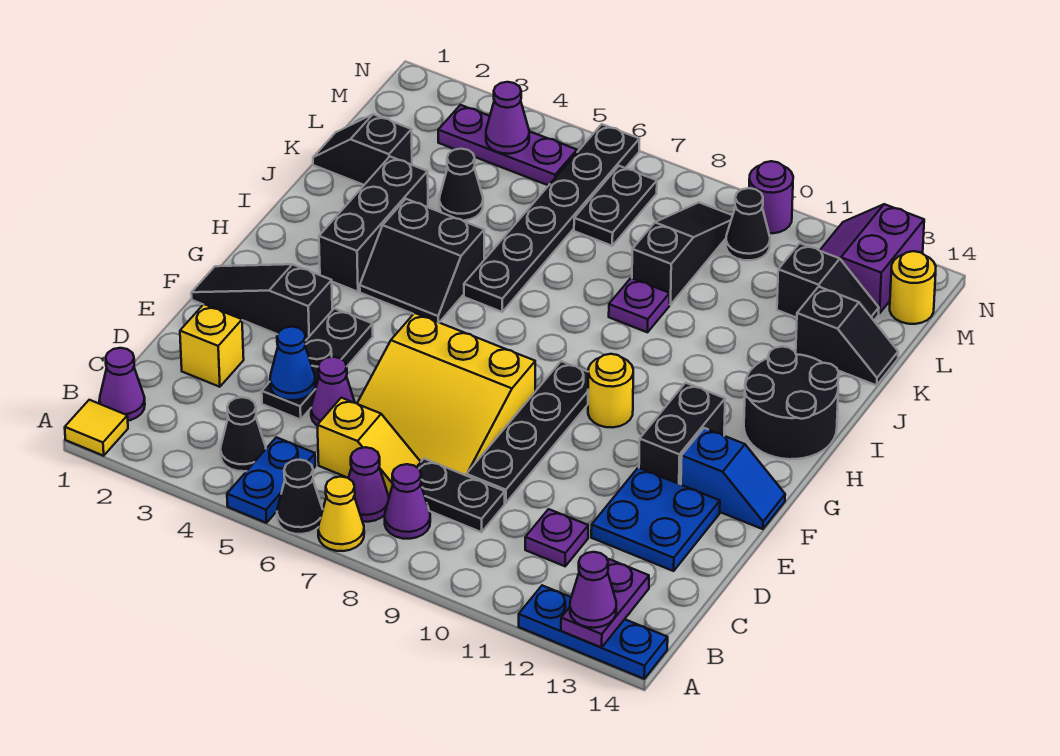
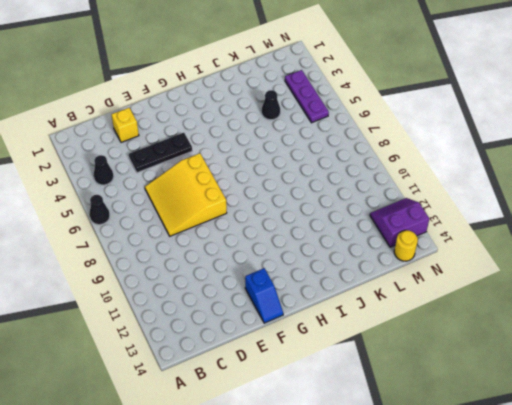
none -> yellow 1x1 tile [65,400,128,456]
none -> blue 1x2 plate [227,437,315,523]
none -> yellow 1x1 cone [318,477,364,551]
none -> blue 1x3 plate [519,585,668,679]

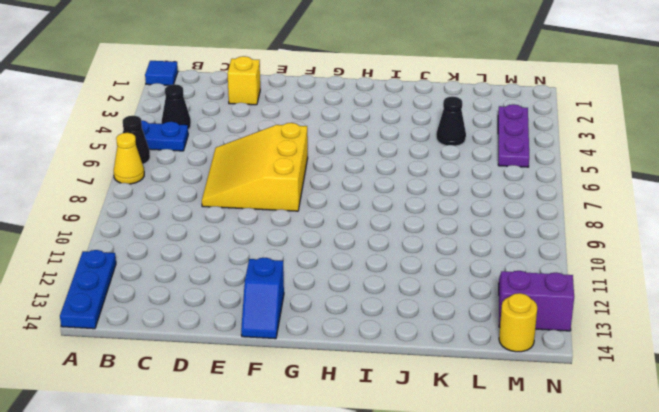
blue 1x1 tile [145,61,178,85] -> yellow 1x1 tile [65,400,128,456]
none -> purple 1x1 cone [99,348,145,421]
none -> purple 1x1 cone [349,447,389,522]
none -> purple 1x1 cone [385,464,430,539]
none -> yellow 1x2 slope [317,398,420,495]

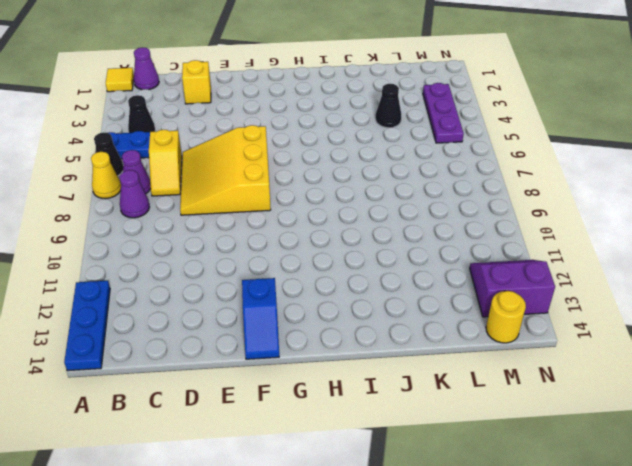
none -> black 1x2 plate [417,459,505,532]
none -> purple 1x1 plate [525,509,588,566]
none -> black 1x3 plate [262,308,373,420]
none -> purple 1x1 cone [311,357,355,425]

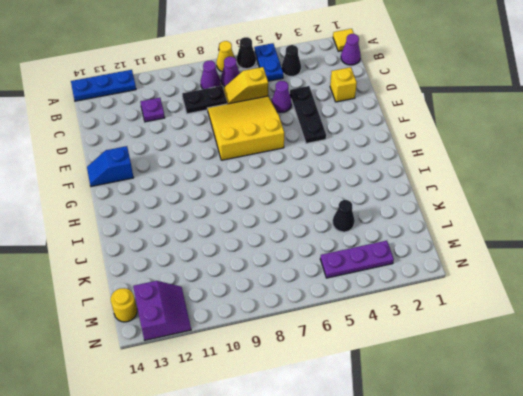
none -> black 1x4 plate [466,361,588,503]
none -> blue 2x2 plate [591,468,720,571]
none -> black 1x3 slope [191,264,332,340]
none -> black 1x2 brick [639,383,725,485]

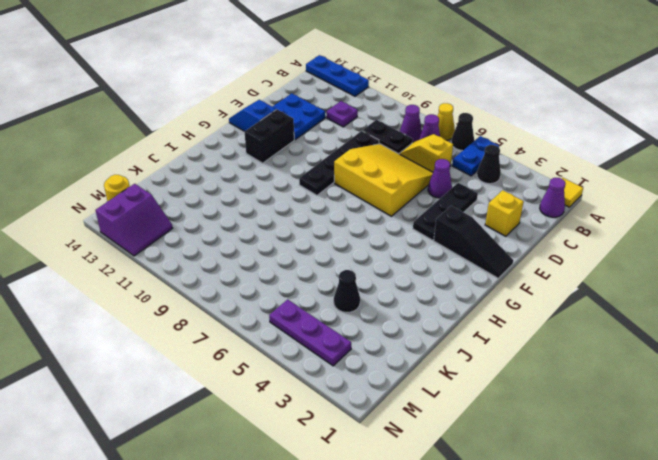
none -> yellow 1x1 round brick [588,354,633,427]
none -> black 1x3 brick [319,157,428,292]
none -> black 2x2 slope [360,199,484,322]
none -> black 2x2 round brick [744,346,839,459]

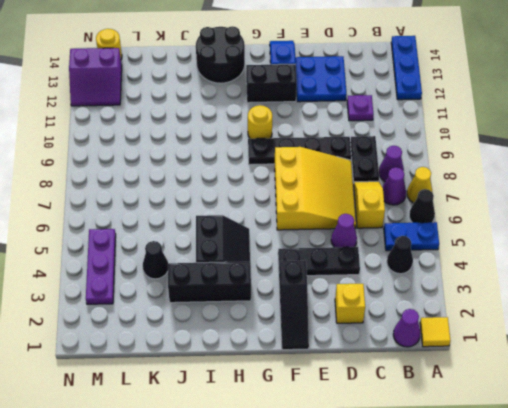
none -> black 1x6 plate [464,124,639,312]
none -> purple 1x1 plate [609,278,670,332]
none -> black 1x2 slope [313,114,412,185]
none -> black 1x3 slope [632,203,733,305]

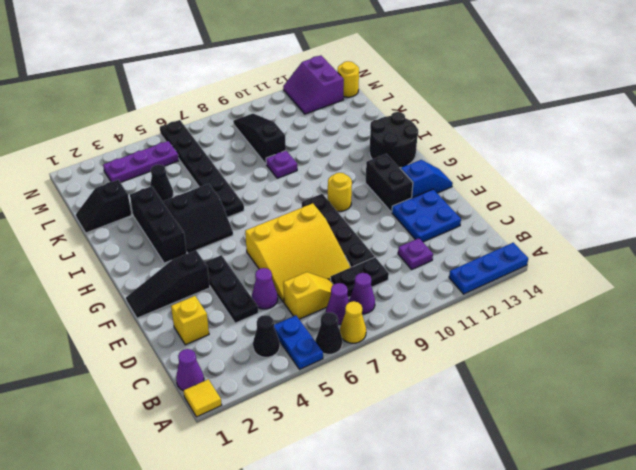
none -> black 1x2 slope [796,287,898,385]
none -> black 1x2 plate [574,166,657,246]
none -> black 1x2 slope [777,243,879,320]
none -> black 1x1 cone [726,188,770,260]

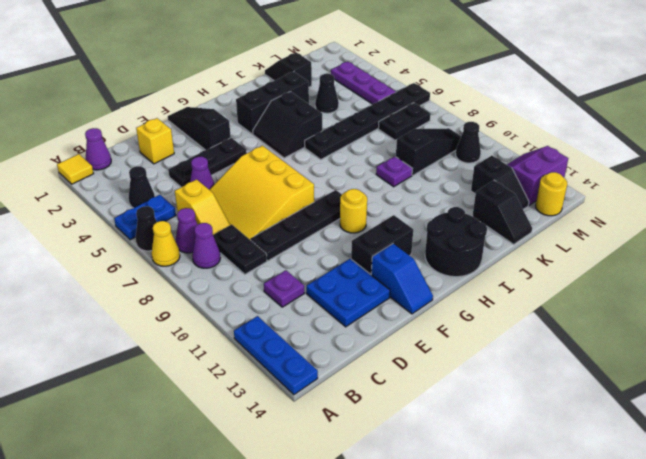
none -> purple 1x1 round brick [749,161,793,233]
none -> purple 1x2 plate [561,559,649,647]
none -> blue 1x1 cone [270,327,315,400]
none -> purple 1x1 cone [486,82,529,154]

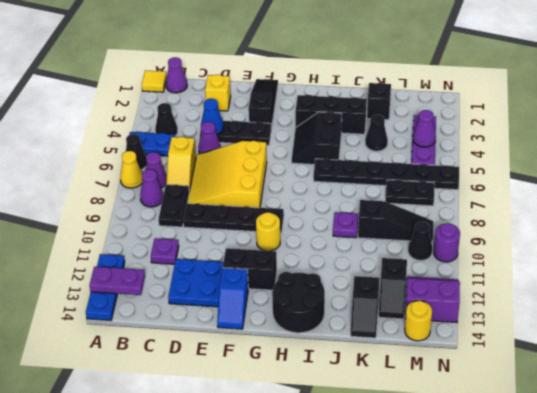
none -> purple 1x1 cone [570,552,616,628]

